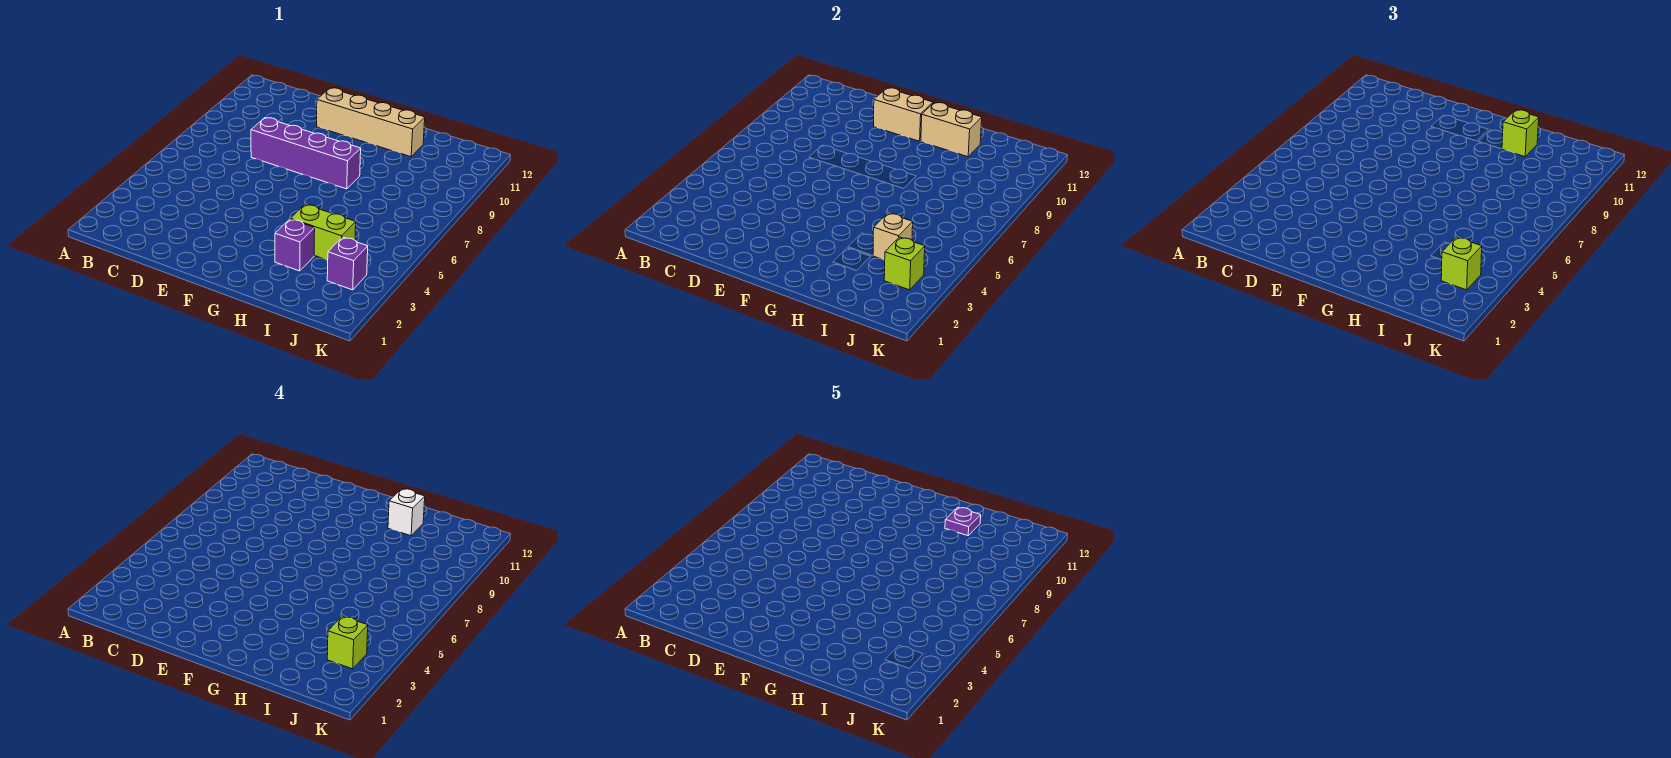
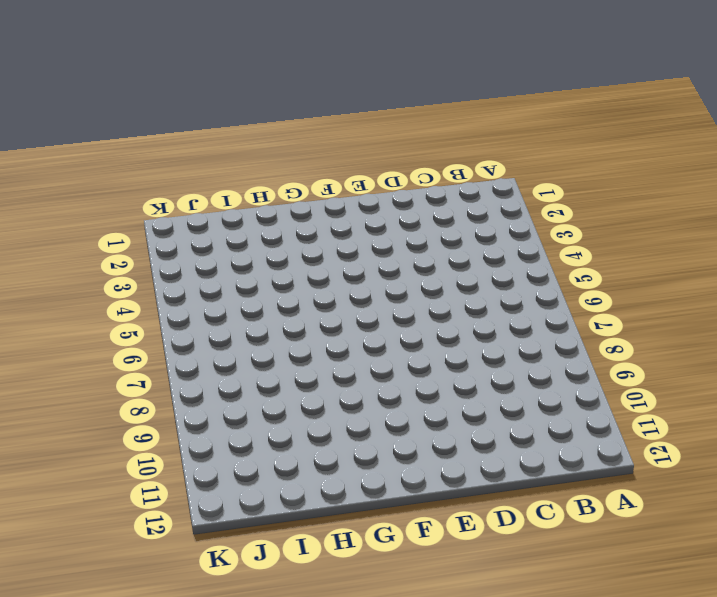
none -> purple 1x4 brick [251,118,361,189]
none -> tan 1x4 brick [317,88,425,157]
none -> purple 1x1 brick [275,219,315,271]

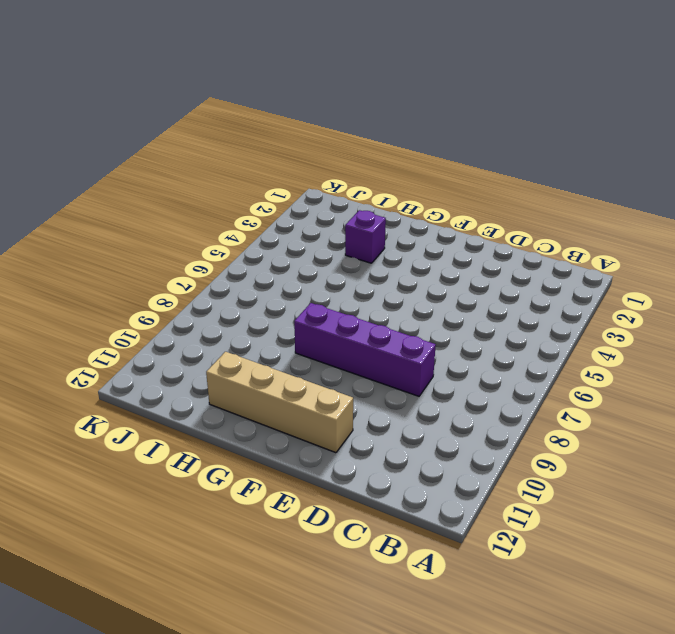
none -> lime 1x2 brick [290,204,356,260]
none -> purple 1x1 brick [327,237,368,290]
none -> tan 1x2 brick [874,88,933,141]

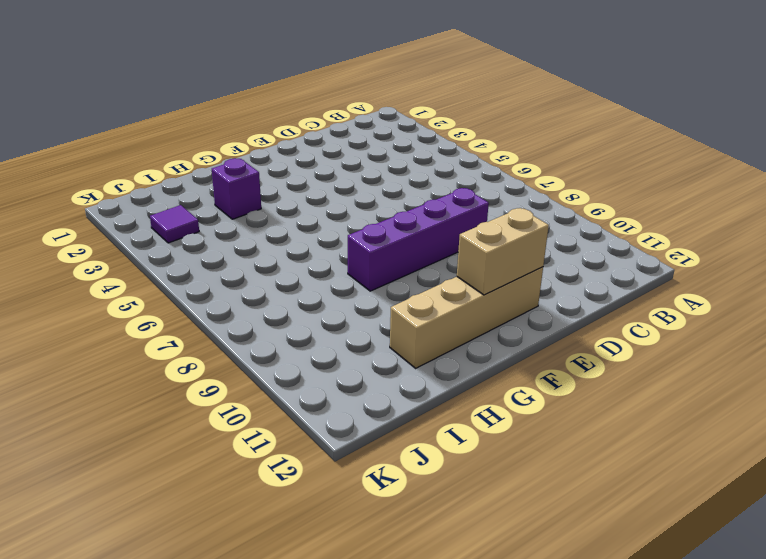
purple 1x1 tile [150,205,199,243] -> purple 1x1 brick [327,237,368,290]
none -> lime 1x2 brick [290,204,356,260]
none -> tan 1x2 brick [921,103,982,157]
none -> tan 1x1 brick [873,213,913,260]

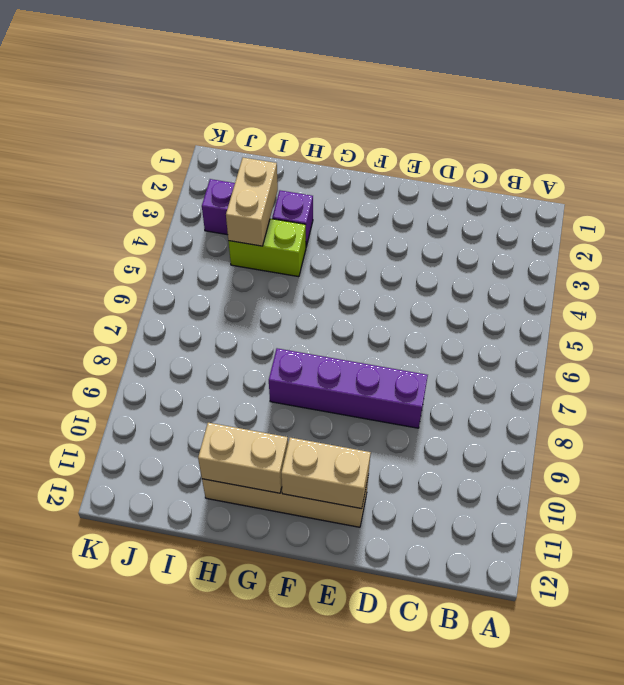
tan 1x2 brick [226,158,278,246] -> tan 1x1 brick [873,213,913,260]
none -> lime 1x1 brick [884,237,925,290]
none -> lime 1x1 brick [1502,110,1539,157]
none -> lime 1x1 brick [1441,237,1482,290]

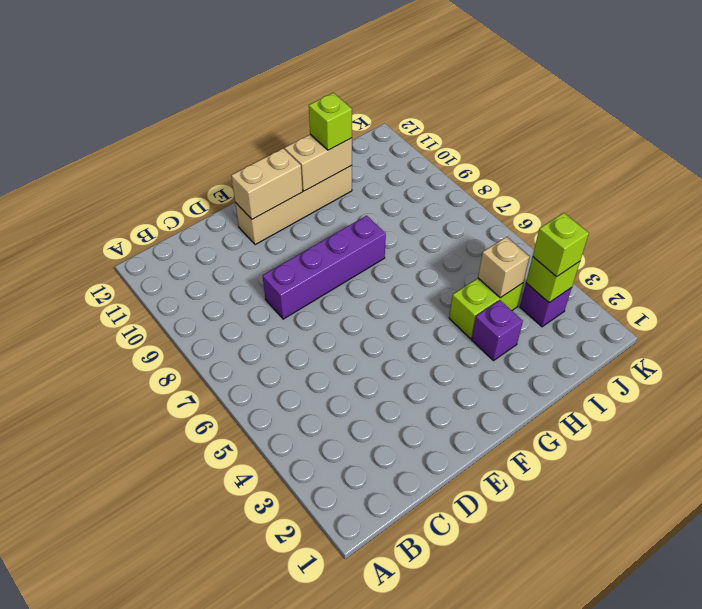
none -> white 1x1 brick [388,489,425,536]
none -> lime 1x1 brick [327,616,368,669]
none -> purple 1x1 plate [945,507,981,536]

